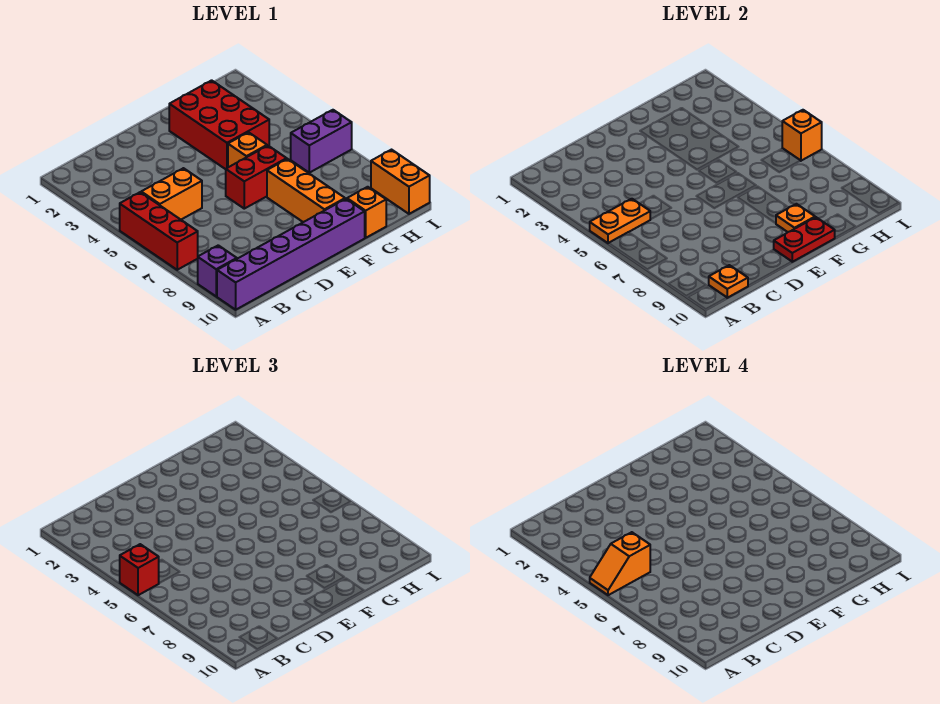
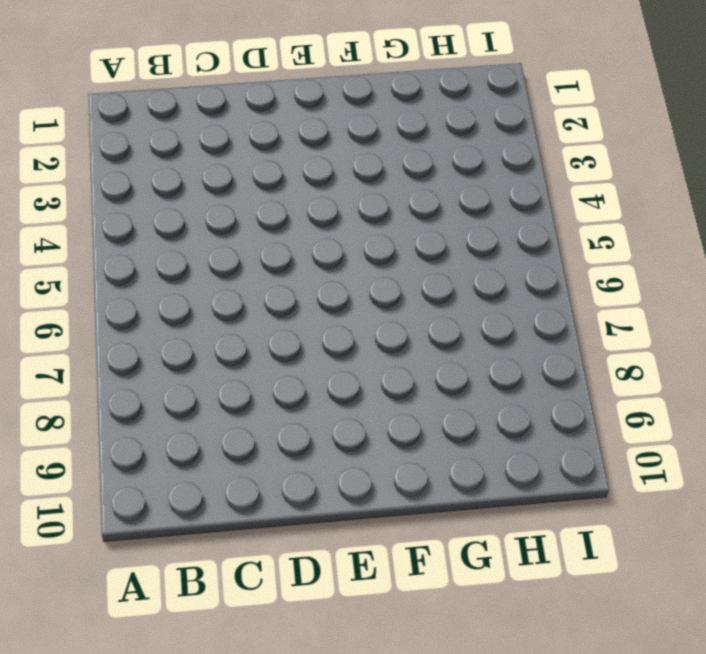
none -> red 1x3 brick [120,192,198,270]
none -> purple 1x1 brick [198,245,237,296]
none -> purple 1x6 brick [217,199,365,310]

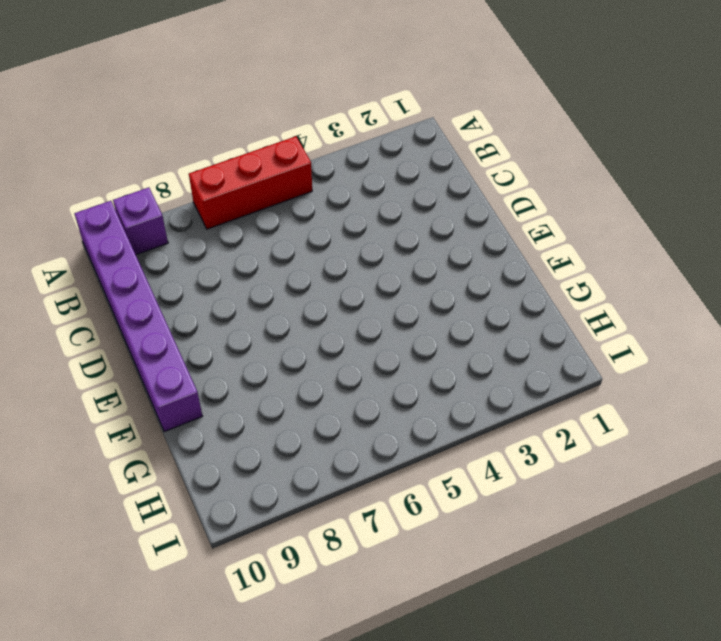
none -> orange 1x2 brick [141,168,202,220]
none -> red 1x2 brick [226,146,287,209]
none -> red 2x3 brick [169,80,269,169]

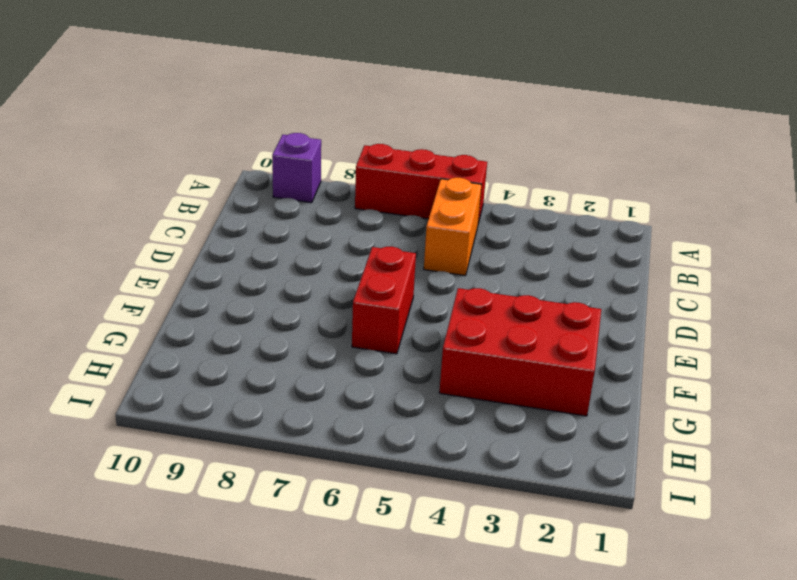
none -> purple 1x6 brick [217,199,365,310]
none -> orange 1x1 brick [228,132,267,167]
none -> orange 1x3 brick [267,159,345,222]

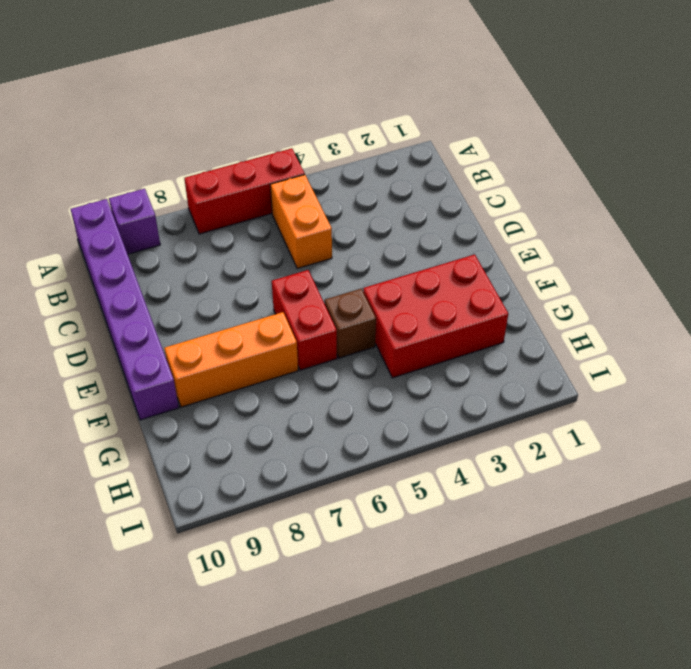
brown 1x1 brick [325,289,376,358] -> orange 1x1 brick [228,132,267,167]
none -> orange 1x1 brick [347,187,386,238]
none -> purple 1x2 brick [291,110,352,173]
none -> orange 1x2 brick [371,150,430,214]

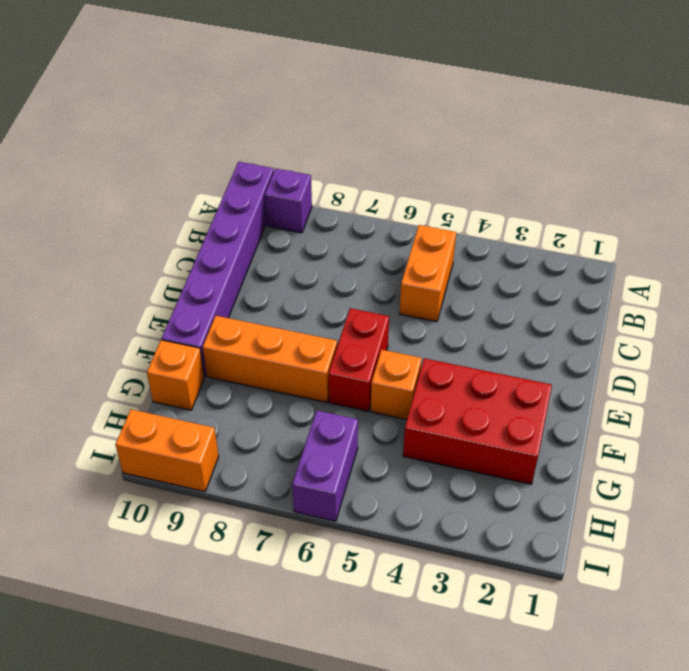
none -> red 1x3 brick [120,192,198,270]
none -> orange 1x2 plate [590,199,650,243]
none -> orange 1x1 plate [709,265,748,298]

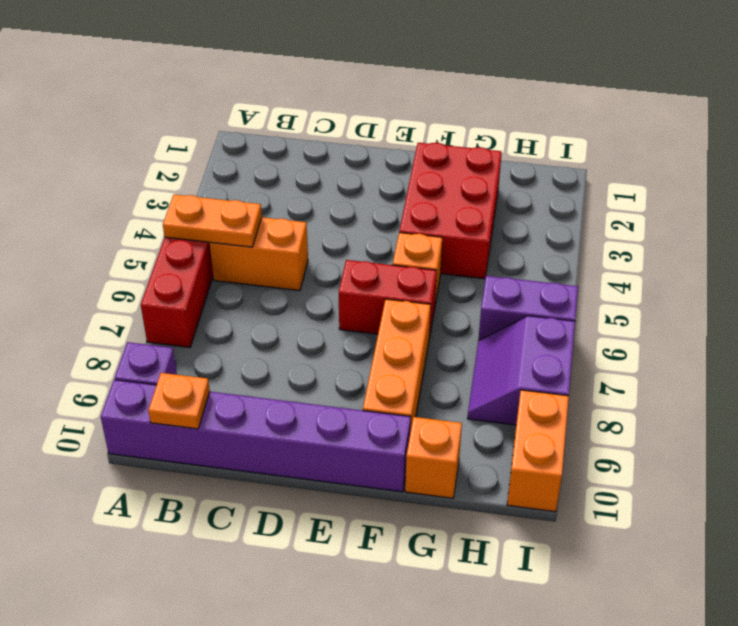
purple 2x2 slope [468,316,575,425] -> none
none -> red 1x2 plate [774,217,835,262]
none -> orange 1x1 plate [776,204,815,232]
none -> orange 1x1 brick [782,110,822,161]

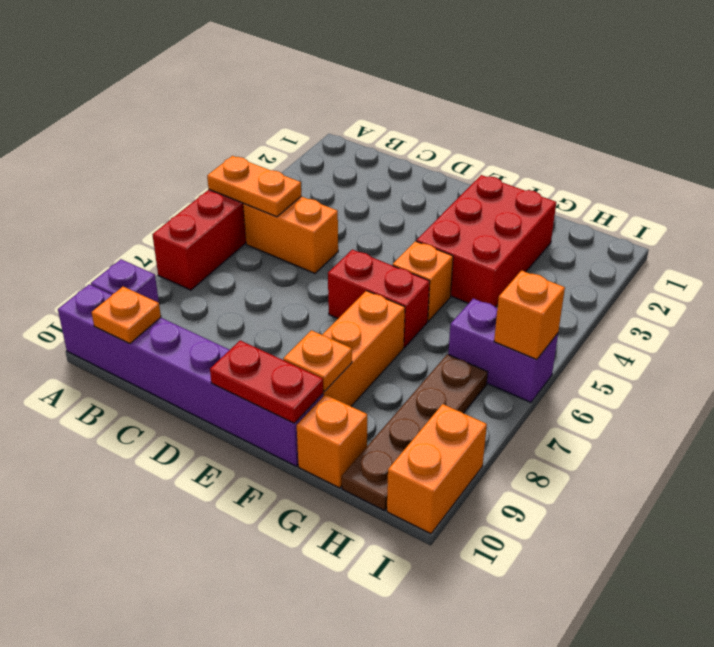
brown 1x4 plate [342,354,488,511] -> none
none -> red 1x1 brick [120,544,159,595]
none -> orange 1x2 slope [590,532,650,595]

